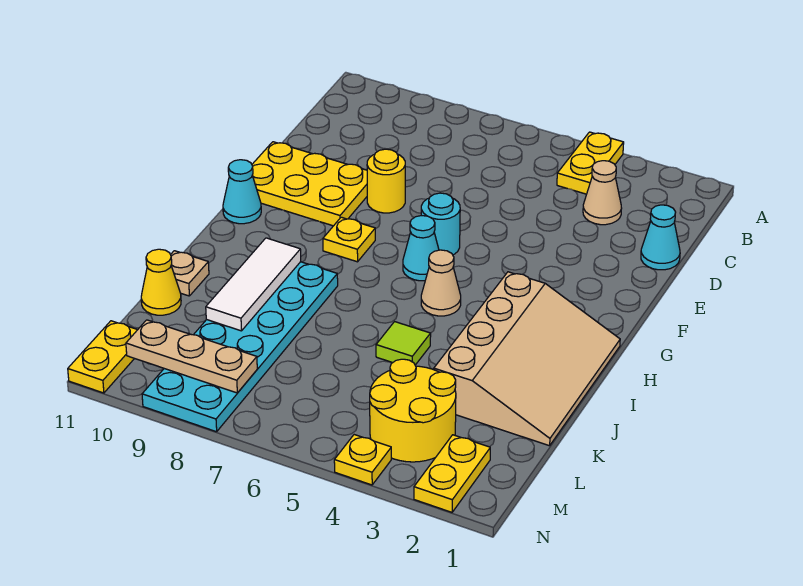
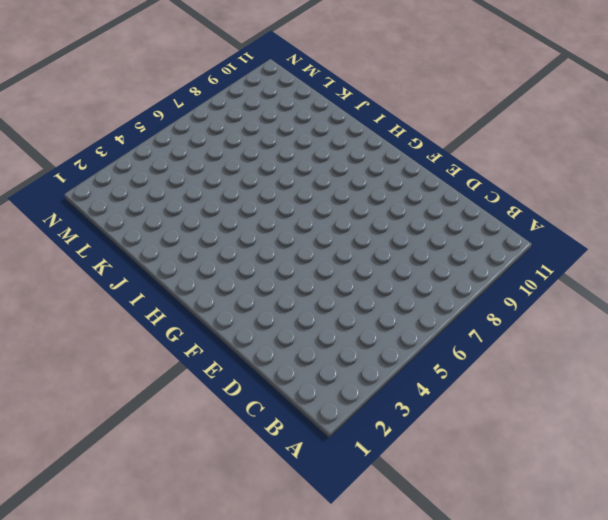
none -> yellow 1x2 plate [557,132,624,194]
none -> tan 1x1 cone [583,161,622,225]
none -> cyan 1x1 cone [641,205,680,270]

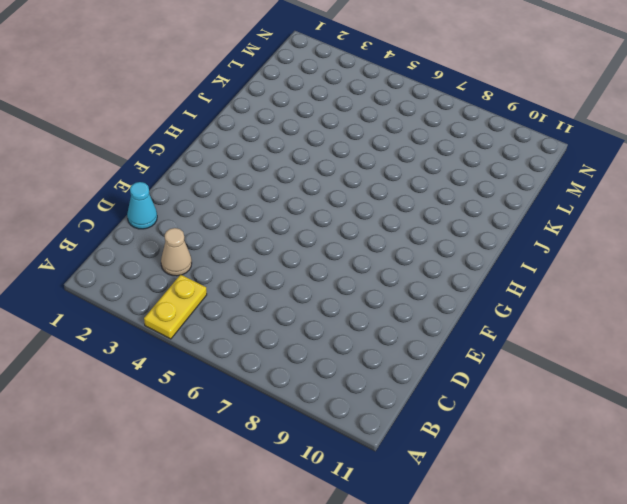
none -> yellow 1x1 round brick [367,149,405,213]
none -> yellow 2x3 plate [252,142,367,226]
none -> cyan 1x1 round brick [421,193,460,255]

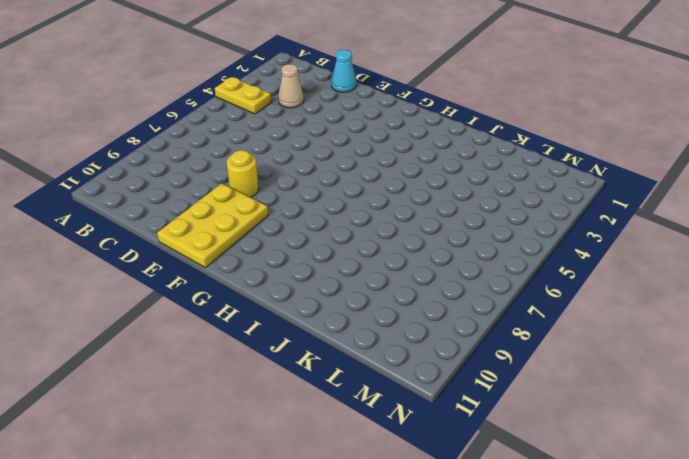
none -> cyan 1x1 round brick [421,193,460,255]
none -> cyan 1x1 cone [403,216,439,281]
none -> yellow 1x1 plate [323,217,375,262]

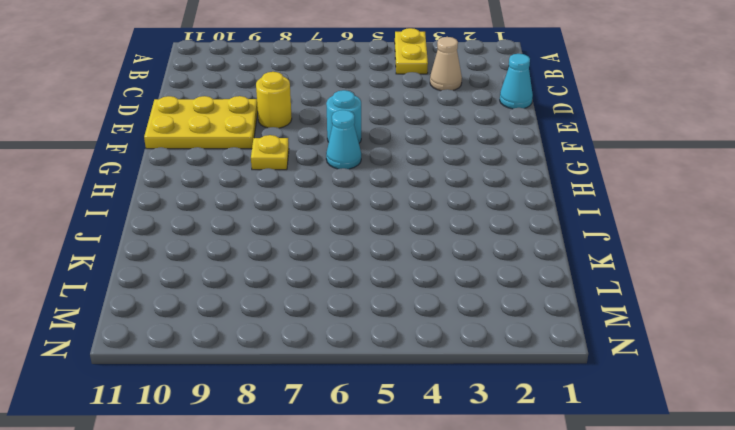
none -> cyan 1x1 cone [223,160,261,224]
none -> tan 3x4 slope [434,272,620,446]
none -> tan 1x1 cone [421,250,461,316]

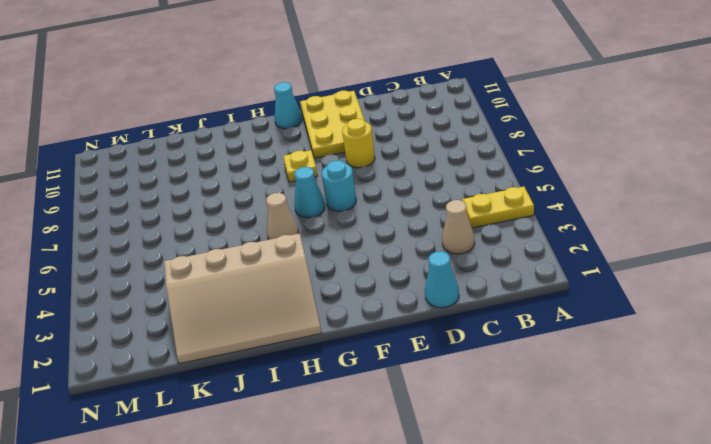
none -> cyan 2x6 plate [142,262,338,432]
none -> lime 1x1 tile [376,322,431,365]
none -> tan 1x1 plate [171,251,209,296]

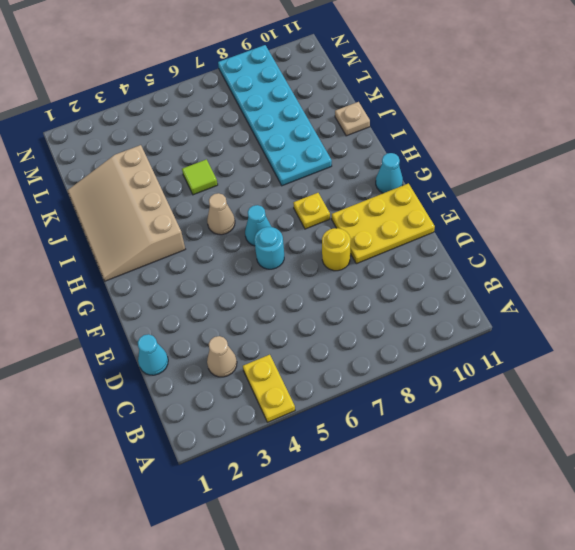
none -> yellow 1x1 cone [141,249,181,315]
none -> yellow 2x2 round brick [370,359,456,462]
none -> yellow 1x2 plate [414,435,490,512]

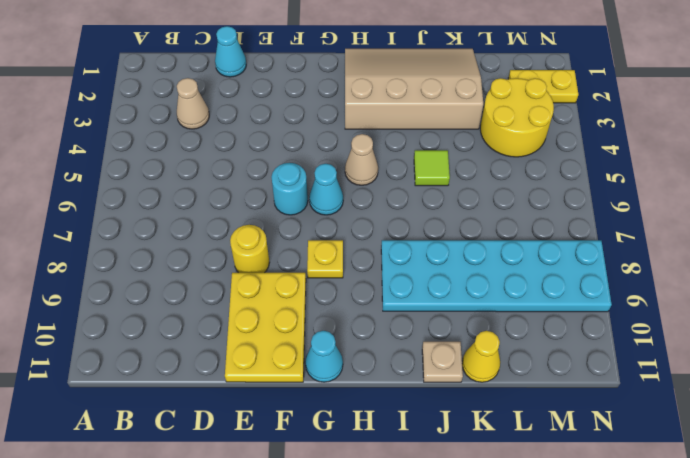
none -> yellow 1x2 plate [557,132,624,194]
none -> yellow 1x2 plate [68,321,137,393]
none -> yellow 1x1 plate [334,435,391,485]

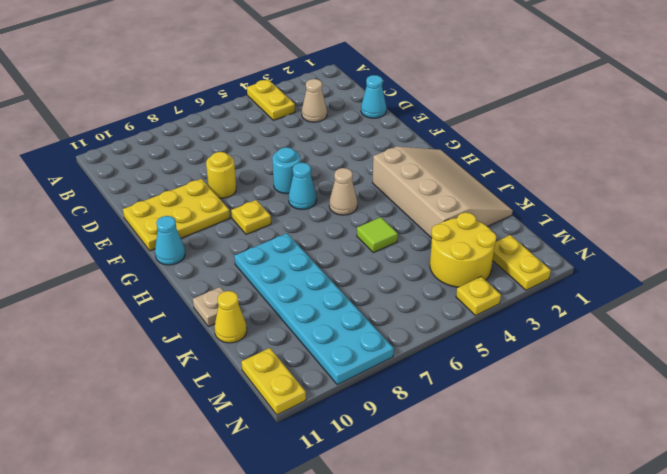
none -> white 1x3 tile [206,238,301,331]
none -> tan 1x3 plate [126,320,257,393]

